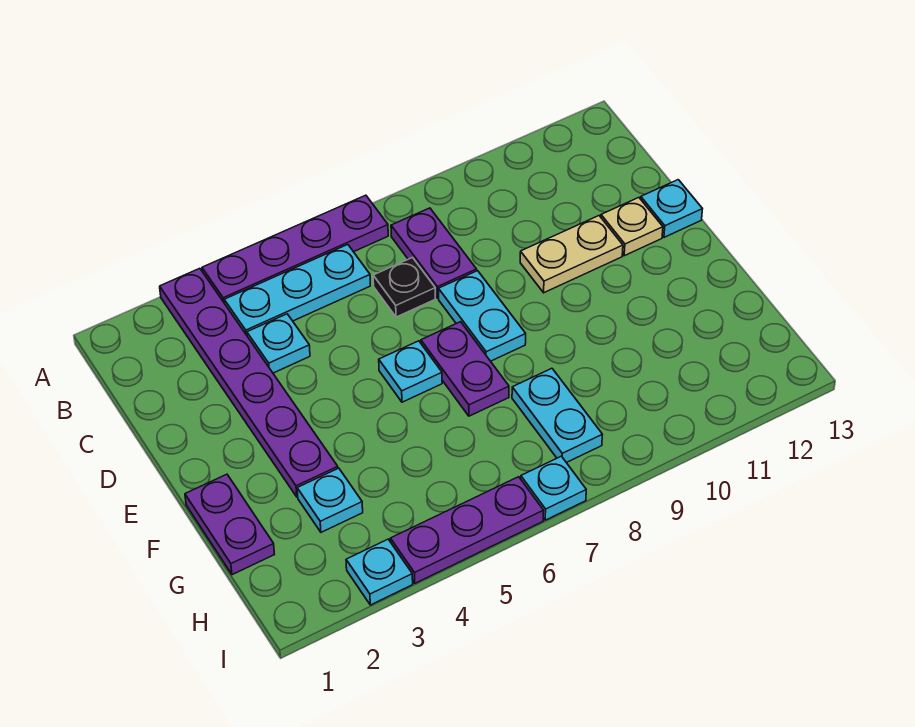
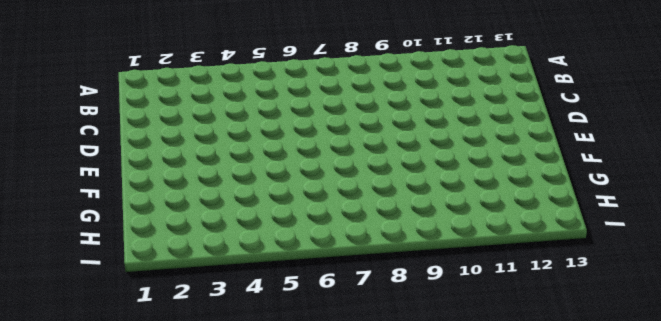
none -> purple 1x6 plate [160,268,338,497]
none -> purple 1x4 plate [202,195,388,303]
none -> cyan 1x3 plate [224,245,370,335]

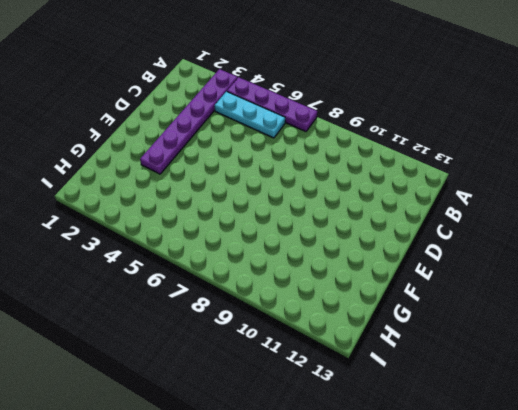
none -> purple 1x2 plate [391,208,477,298]
none -> cyan 1x1 plate [247,314,310,373]
none -> black 1x1 plate [373,258,435,317]

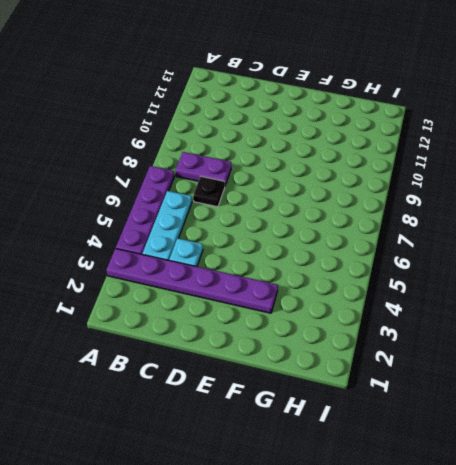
none -> cyan 1x2 plate [438,271,526,361]
none -> tan 1x2 plate [520,216,623,293]
none -> tan 1x1 plate [601,198,663,256]

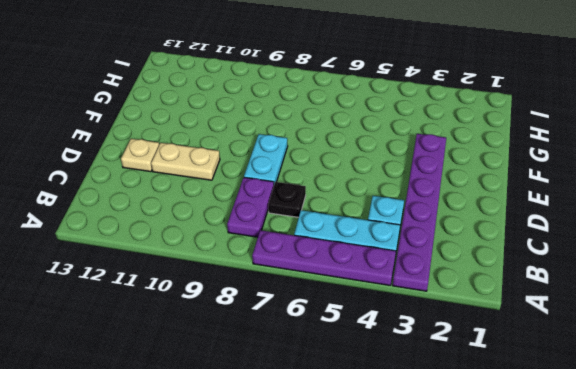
none -> cyan 1x1 plate [641,180,702,237]
none -> cyan 1x1 plate [379,341,442,402]
none -> purple 1x2 plate [421,322,509,416]

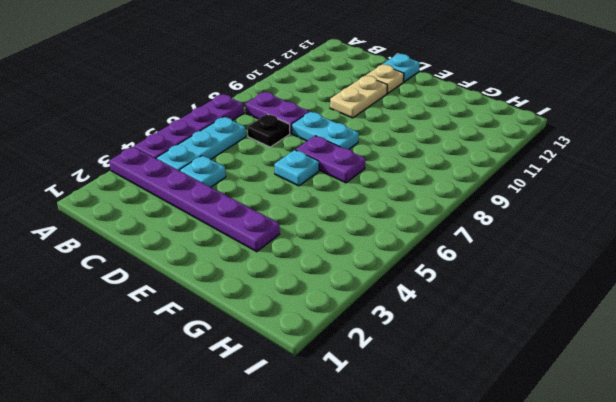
none -> purple 1x2 plate [185,474,274,575]
none -> cyan 1x1 plate [297,468,363,532]
none -> cyan 1x2 plate [512,368,602,463]

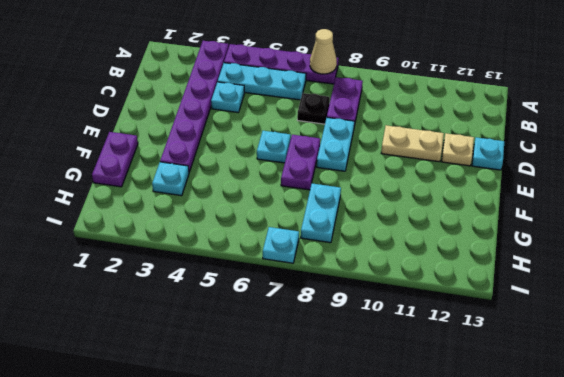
tan 1x1 cone [310,29,337,74] -> none
none -> cyan 1x1 plate [346,539,413,605]
none -> purple 1x3 plate [390,477,544,583]

